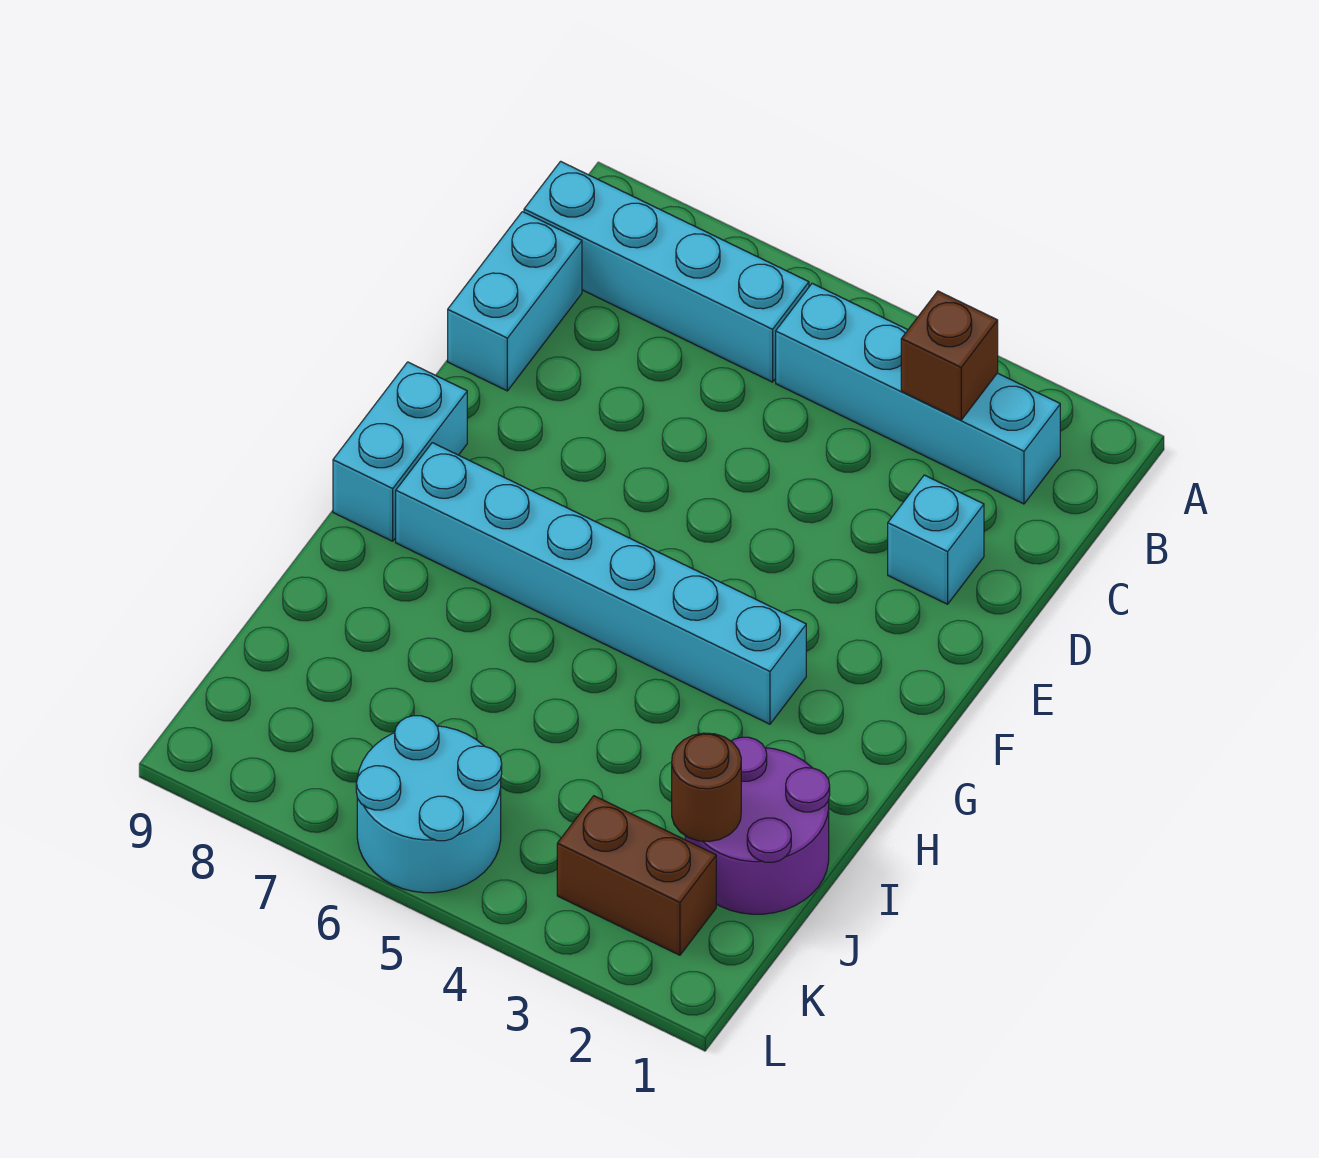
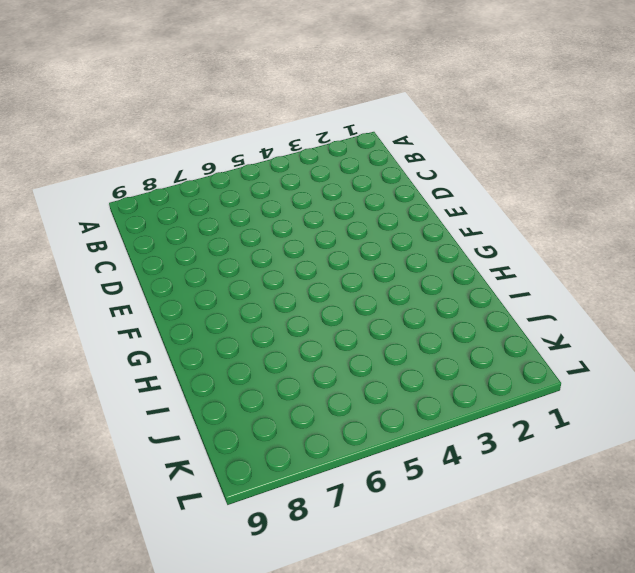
none -> cyan 1x4 brick [776,283,1060,504]
none -> cyan 1x4 brick [524,161,809,382]

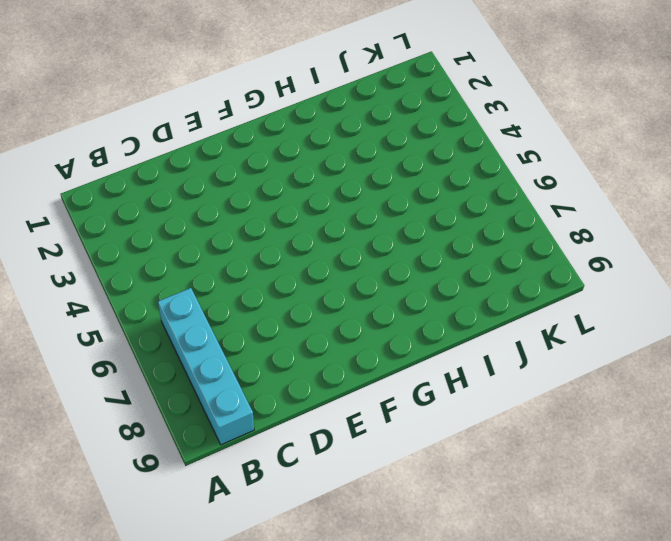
none -> cyan 1x4 brick [776,283,1060,504]
none -> cyan 1x2 brick [448,212,582,391]

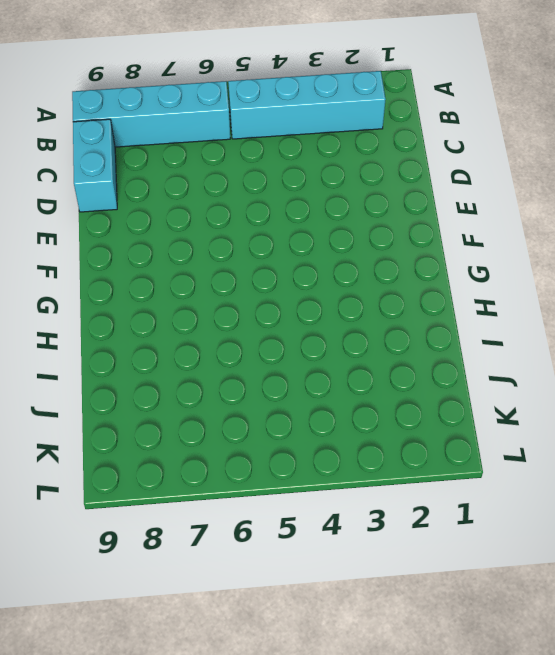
none -> cyan 1x1 brick [888,475,984,604]
none -> cyan 1x2 brick [333,362,467,541]

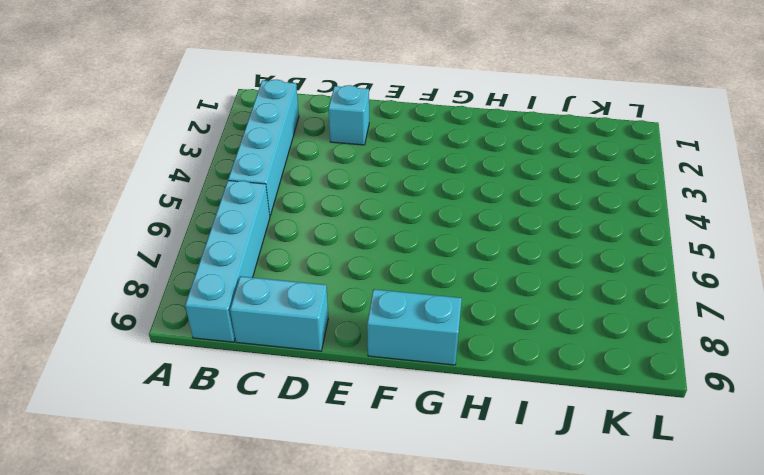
none -> cyan 1x6 brick [396,443,806,724]
none -> purple 2x2 round brick [685,737,830,914]

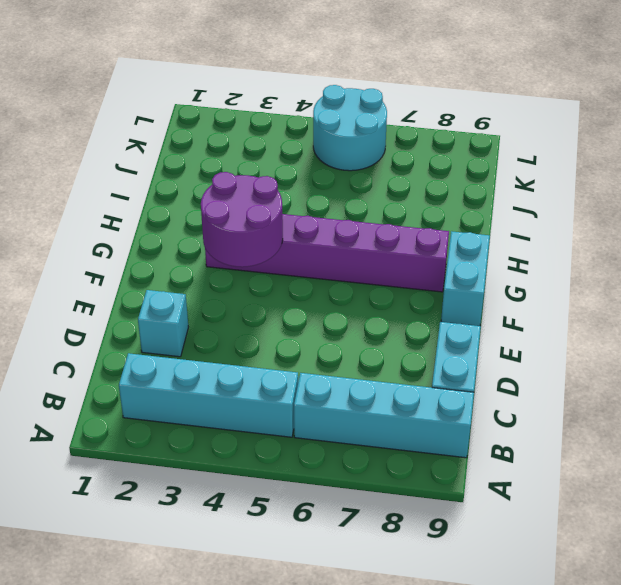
purple 2x2 round brick [201,172,283,267] -> purple 2x2 round brick moved to [685,737,830,914]
purple 1x6 brick [205,214,449,292] -> cyan 1x6 brick [396,443,806,724]
none -> brown 1x2 brick [557,796,716,955]
none -> brown 1x1 brick [901,291,998,420]

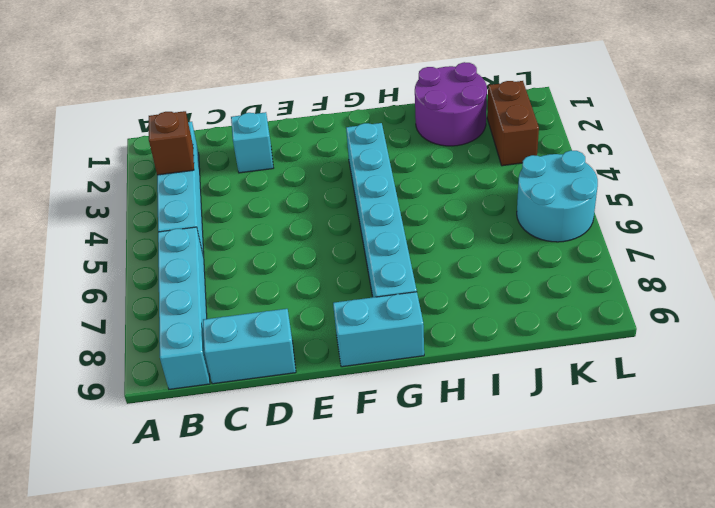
none -> brown 1x1 round brick [672,733,741,842]

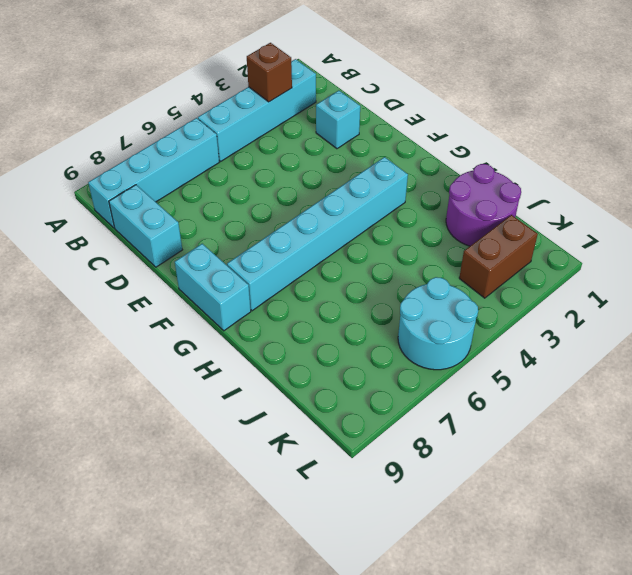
none -> brown 1x1 round brick [672,733,741,842]

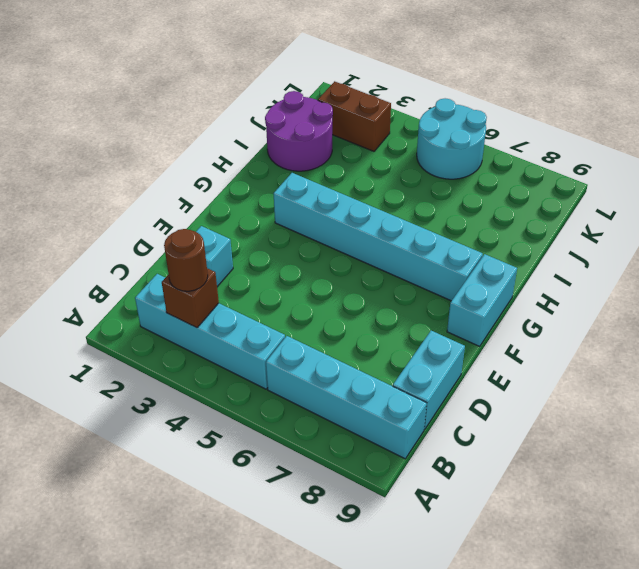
brown 1x1 round brick [164,229,208,291] -> brown 1x1 round brick moved to [672,733,741,842]

